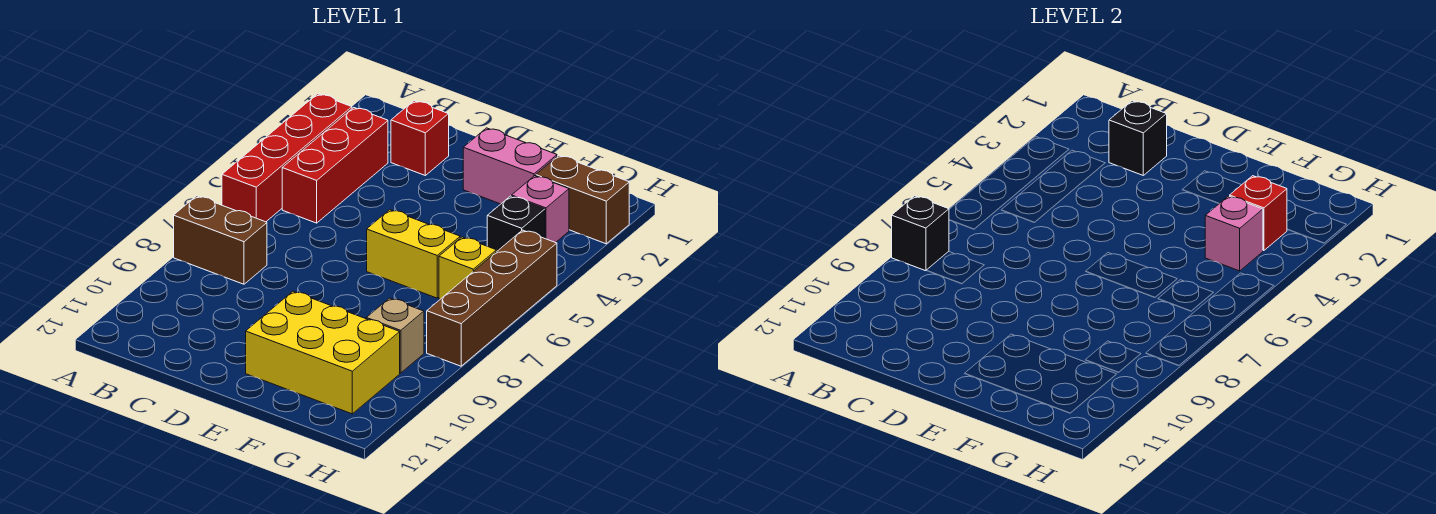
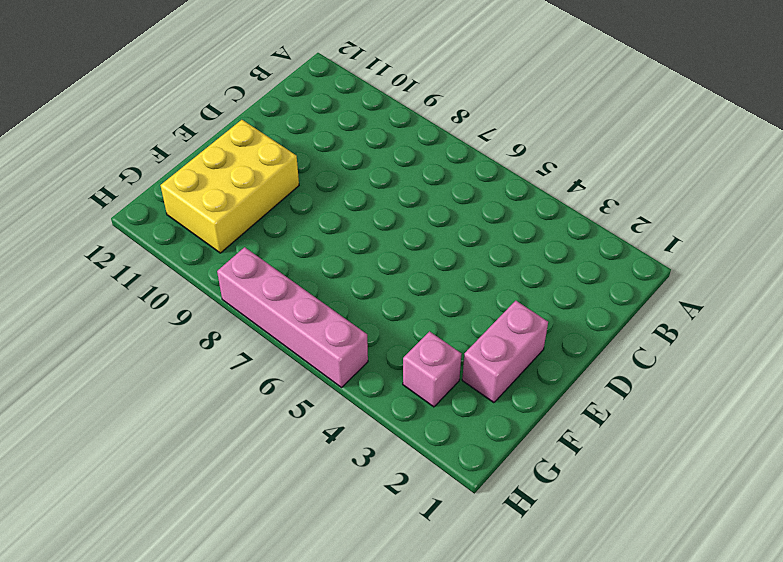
pink 1x4 brick [217,247,368,388] -> brown 1x4 brick [427,230,557,366]
none -> red 1x4 brick [222,94,352,222]
none -> brown 1x2 brick [174,196,267,284]
none -> red 1x3 brick [282,108,388,223]

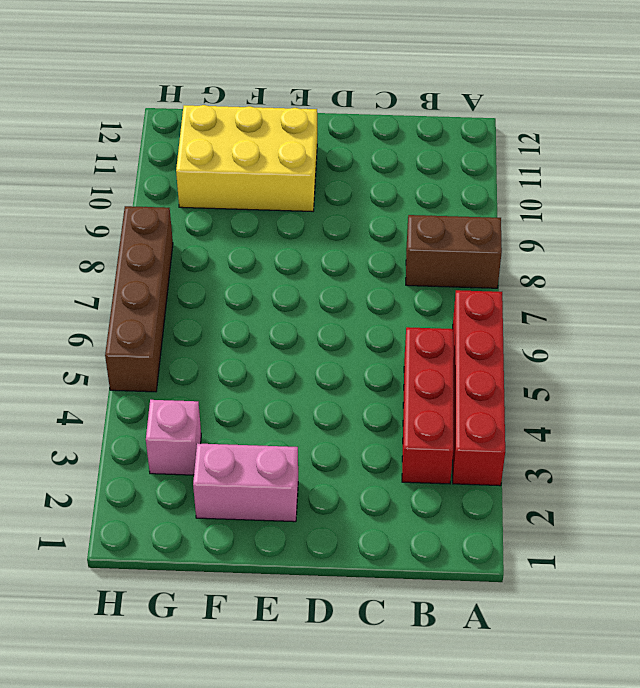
none -> red 1x1 brick [391,101,449,175]
none -> yellow 1x2 brick [367,210,460,298]
none -> brown 1x2 brick [536,155,629,244]

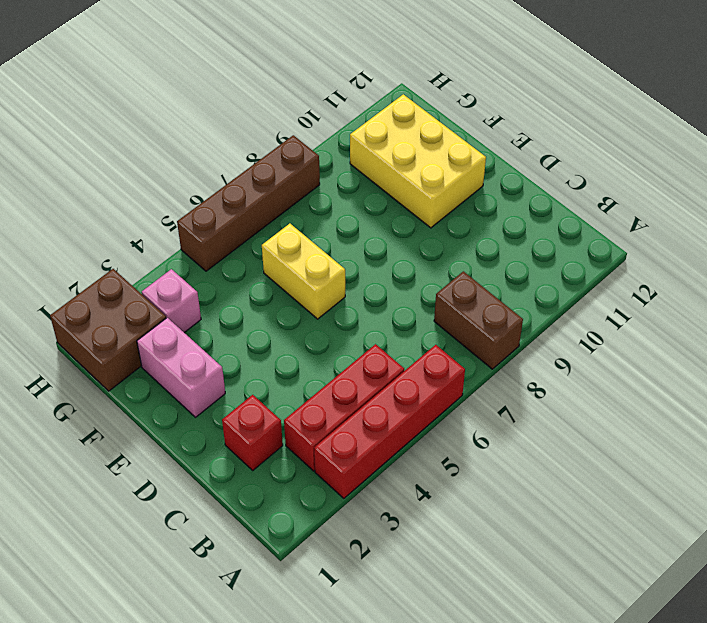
brown 2x2 brick [50,269,166,391] -> brown 1x2 brick [536,155,629,244]
none -> black 1x1 brick [487,196,545,252]
none -> yellow 1x1 brick [439,237,496,299]
none -> tan 1x1 brick [366,298,424,373]

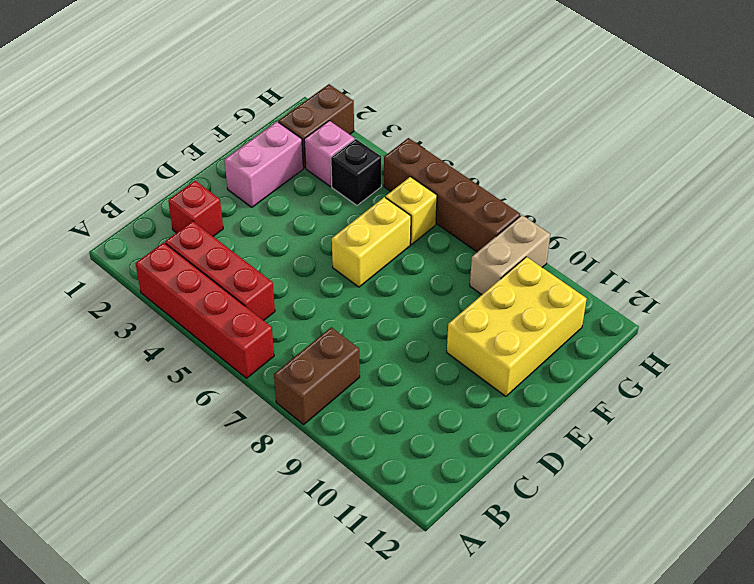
tan 1x2 brick [470,215,550,295] -> tan 1x1 brick [366,298,424,373]
none -> black 1x1 brick [892,196,949,271]
none -> black 1x1 brick [1109,101,1167,175]
none -> red 1x1 brick [1230,176,1287,251]

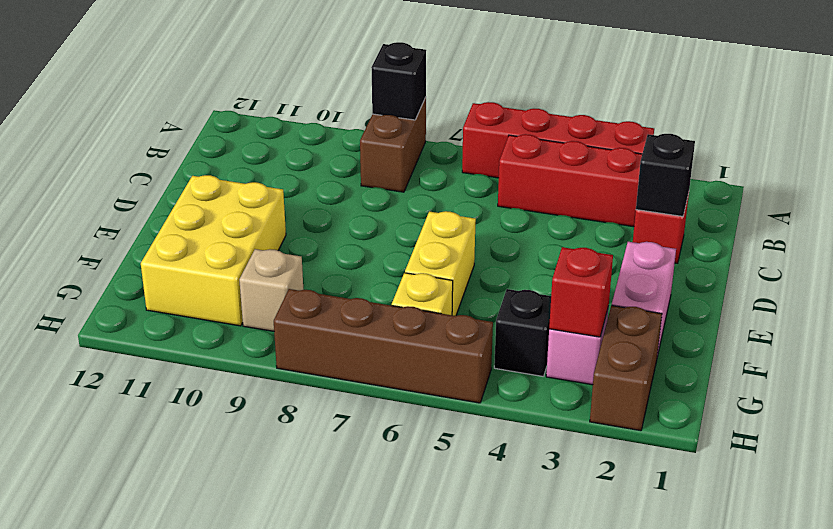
none -> pink 1x1 brick [1205,196,1263,271]

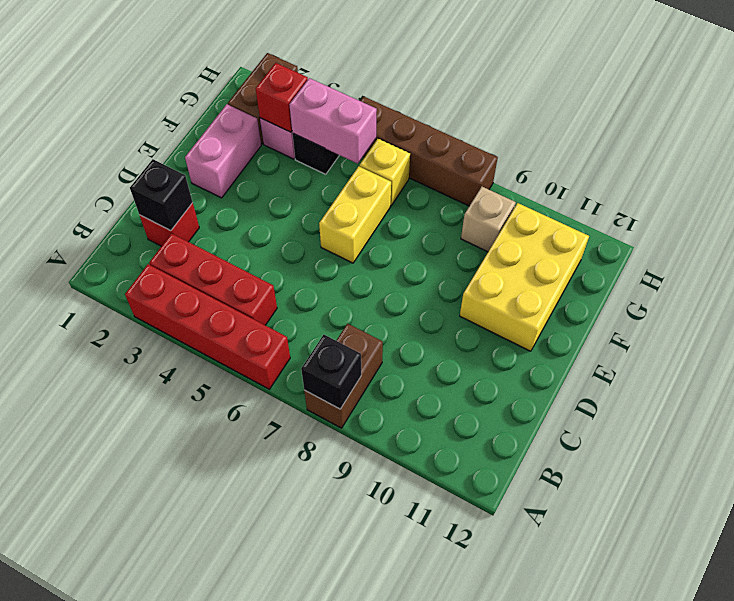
pink 1x2 brick [289,78,377,164] -> pink 1x1 brick [1205,196,1263,271]

